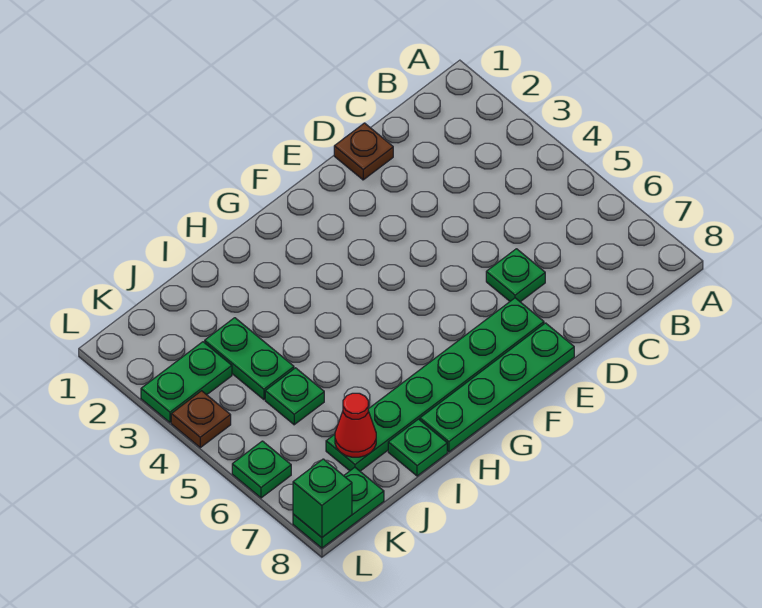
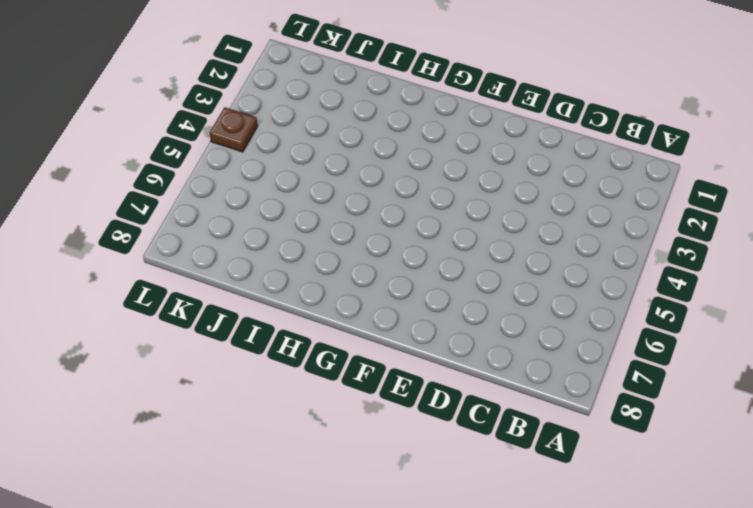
none -> brown 1x1 plate [334,123,393,180]
none -> green 1x1 plate [486,249,545,302]
none -> green 1x6 plate [326,298,544,471]

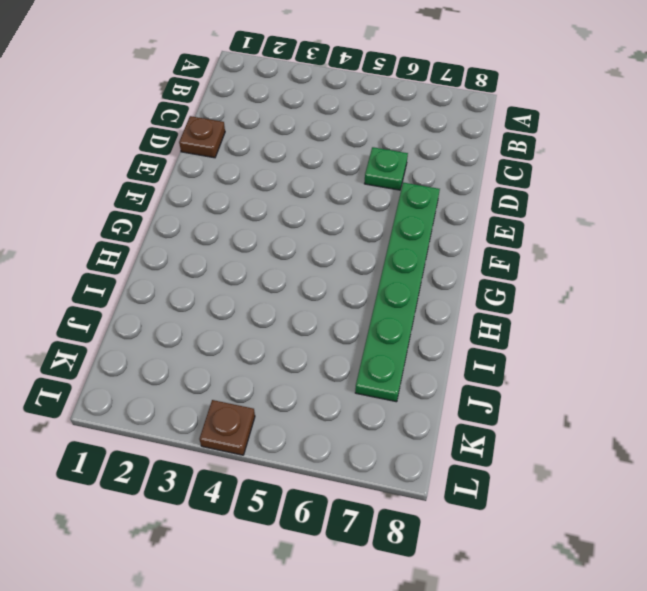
none -> green 1x4 plate [420,323,574,452]
none -> green 1x1 plate [388,419,447,476]
none -> green 1x2 plate [205,318,294,400]

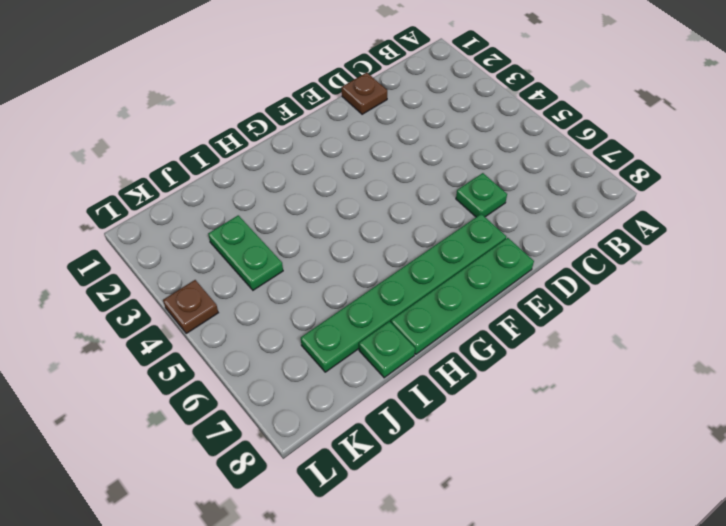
none -> green 1x1 plate [265,368,324,425]
none -> green 1x2 plate [141,342,232,422]
none -> green 1x2 plate [293,467,384,548]

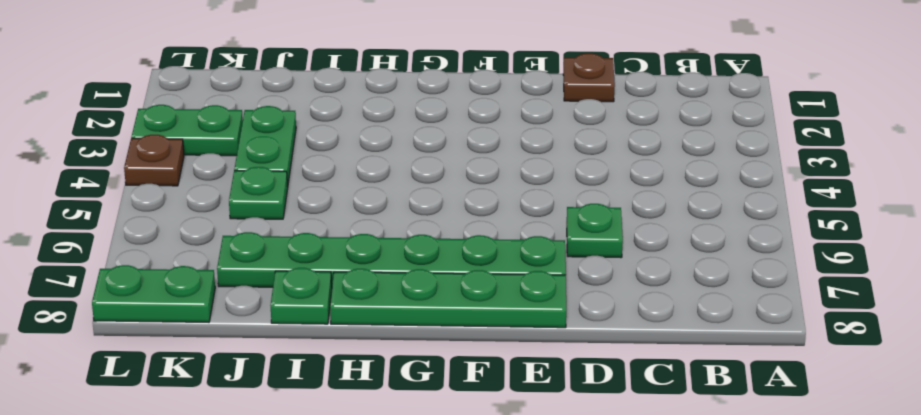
none -> green 1x1 plate [232,441,291,498]
none -> red 1x1 cone [335,393,376,457]
none -> green 1x1 brick [293,459,352,537]

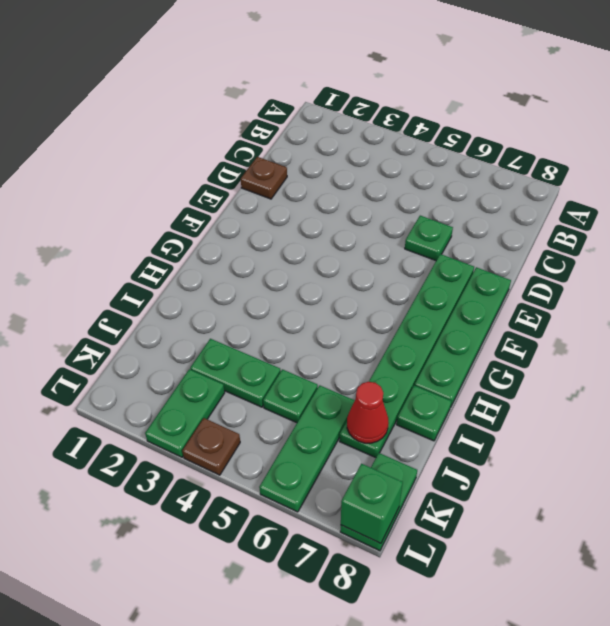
green 1x3 plate [259,385,355,512] -> green 1x1 plate [232,441,291,498]

